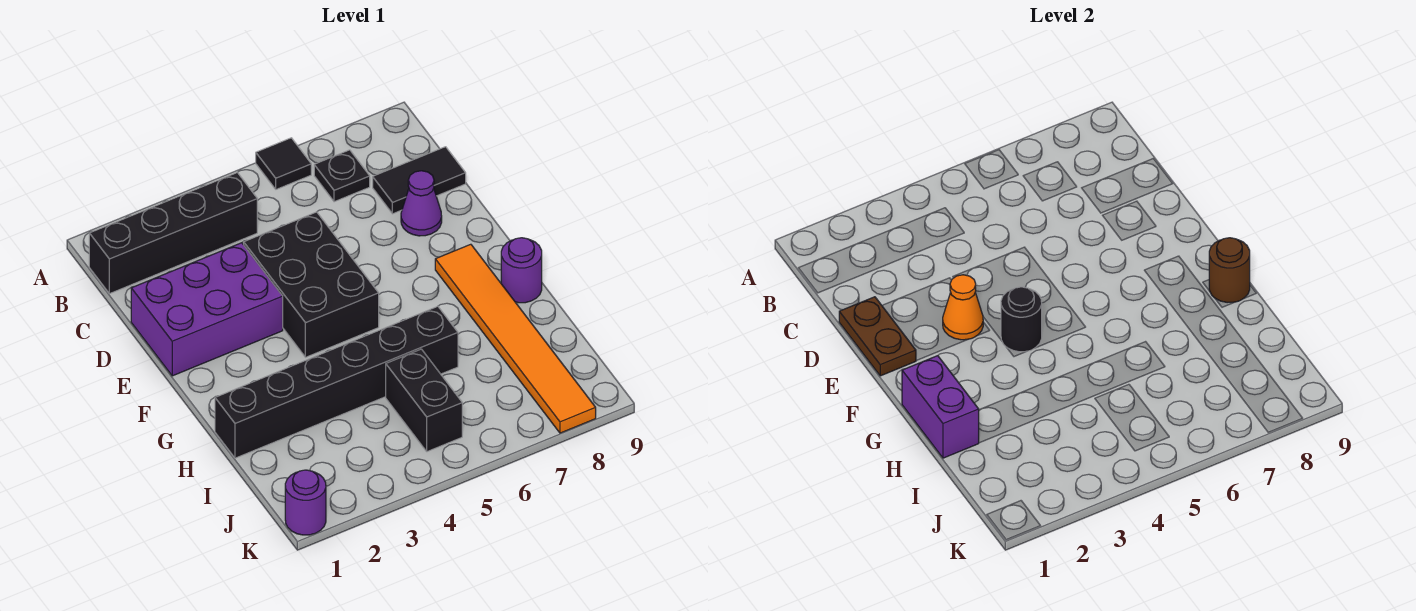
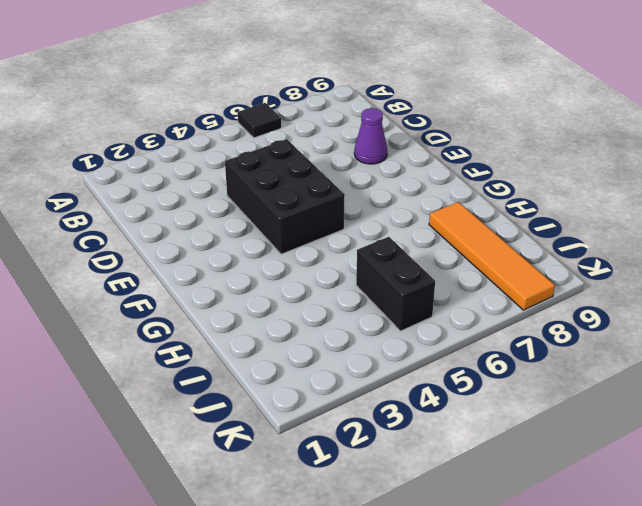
orange 1x4 tile [429,202,555,310] -> orange 1x6 tile [435,244,596,433]
none -> black 1x4 brick [89,172,257,294]
none -> black 1x1 plate [314,150,370,202]
none -> black 1x2 tile [373,147,466,214]

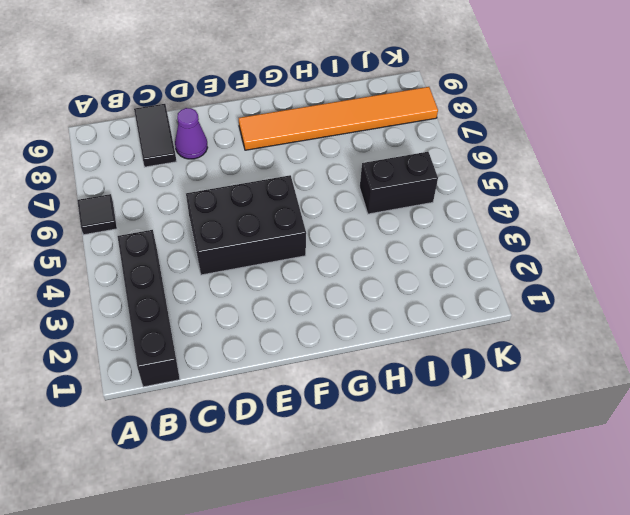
none -> black 1x1 plate [314,150,370,202]
none -> purple 2x3 brick [131,243,283,376]
none -> purple 1x1 round brick [501,238,542,303]

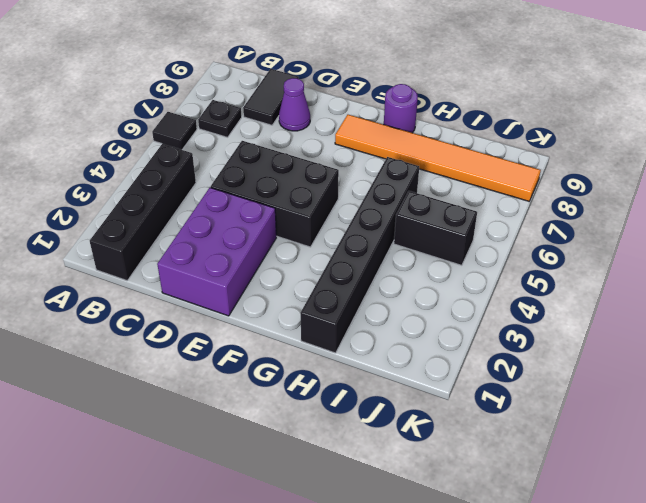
none -> purple 1x1 round brick [285,470,326,535]
none -> brown 1x2 plate [839,297,916,376]
none -> orange 1x1 cone [943,275,983,340]

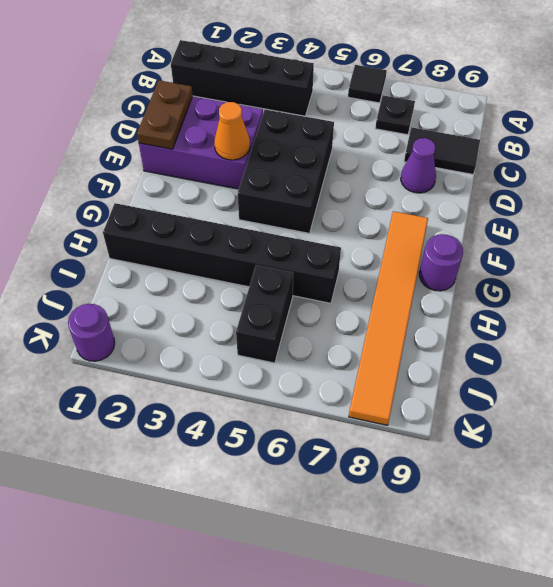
none -> black 1x1 round brick [1001,287,1042,352]
none -> purple 1x2 brick [902,356,979,458]
none -> brown 1x1 round brick [1209,238,1250,303]

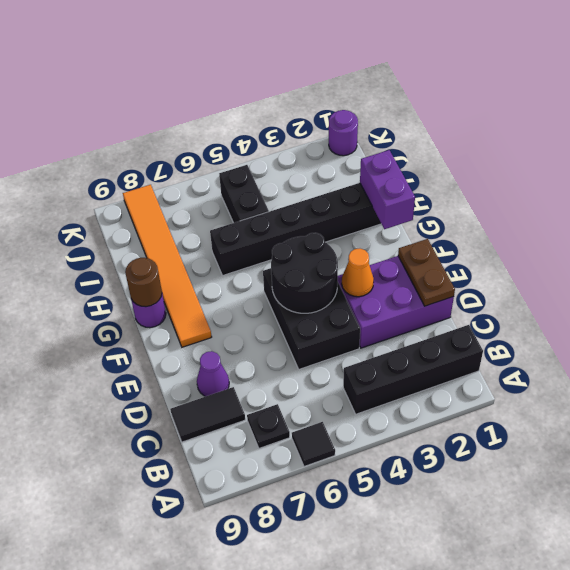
black 2x2 round brick [271,233,338,313] -> black 1x1 round brick [1001,287,1042,352]

